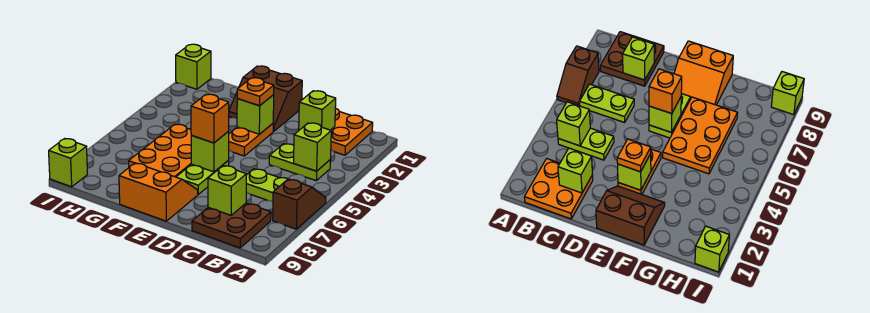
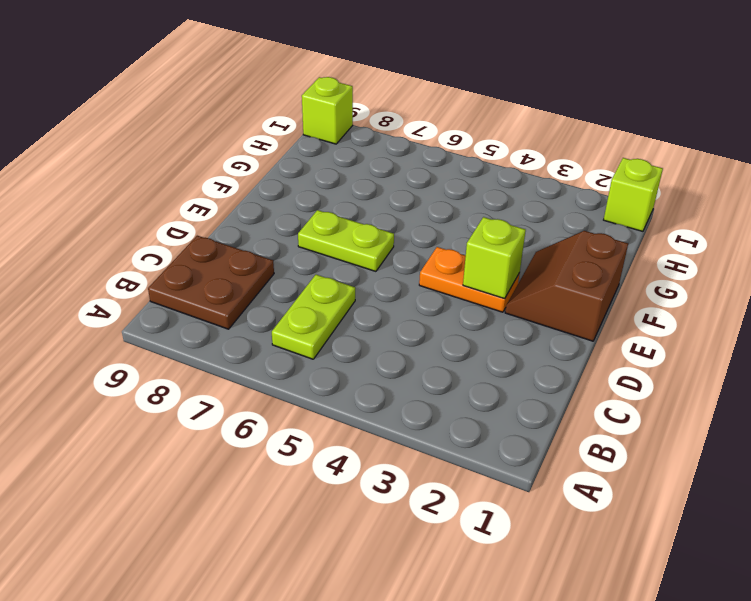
none -> brown 1x2 slope [273,179,326,229]
none -> orange 2x2 plate [331,108,373,155]
none -> lime 1x2 plate [269,144,330,181]

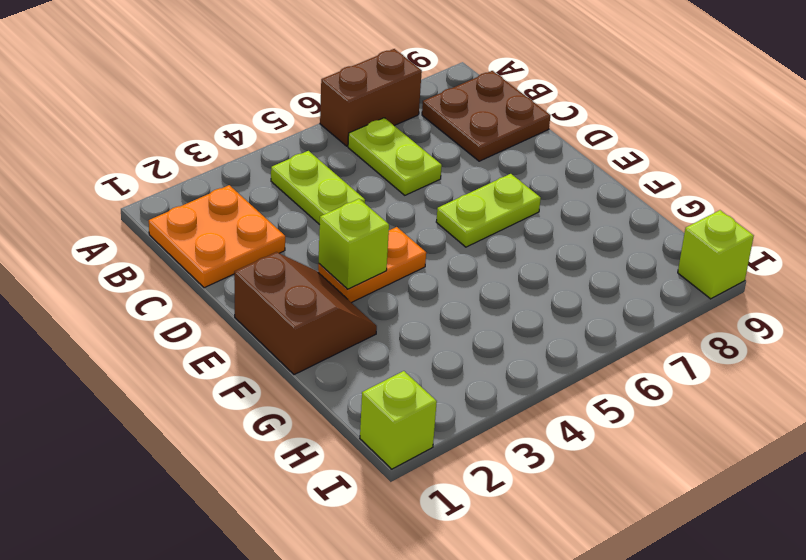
brown 1x2 brick [320,49,422,146] -> brown 1x2 slope [273,179,326,229]
none -> orange 2x2 slope [119,163,198,221]
none -> orange 2x3 plate [129,124,192,177]
none -> lime 1x1 brick [294,123,331,171]

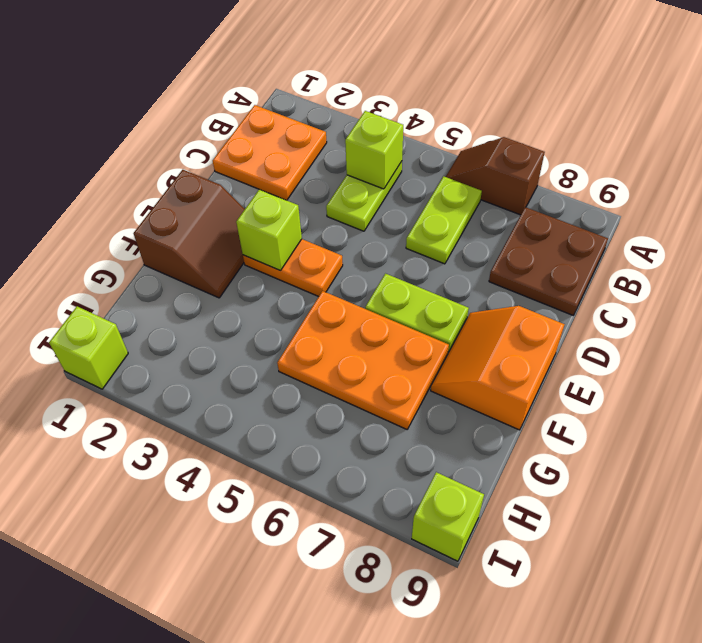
none -> lime 1x1 brick [299,91,336,130]
none -> lime 1x1 brick [208,166,246,215]
none -> lime 1x1 brick [191,132,229,172]

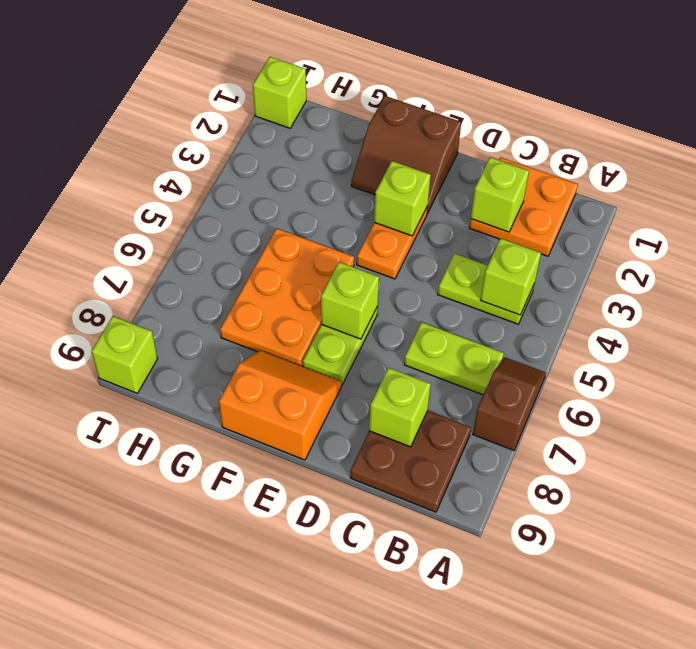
none -> orange 1x1 plate [237,78,274,106]
none -> orange 1x1 brick [191,94,229,143]

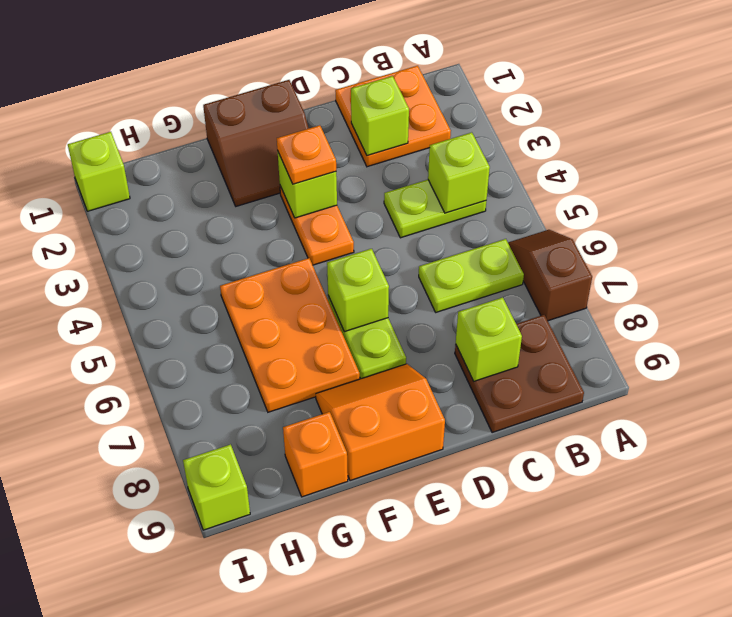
orange 1x1 brick [283,412,348,497] -> orange 1x1 brick moved to [191,94,229,143]

